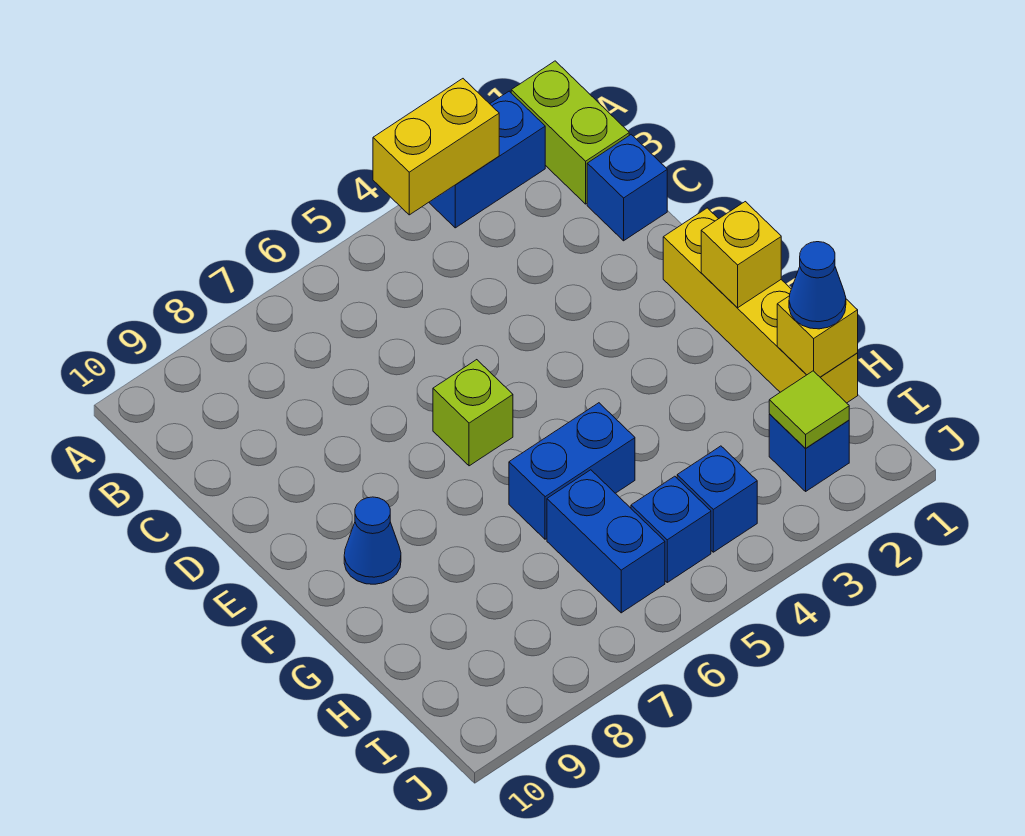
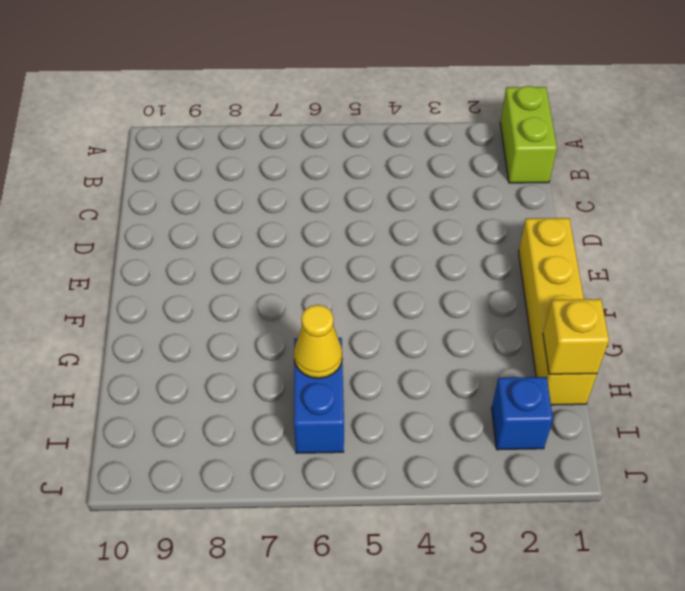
yellow 1x1 cone [294,305,342,378] -> none
none -> blue 1x2 brick [429,91,545,228]
none -> blue 1x1 brick [587,135,667,241]
none -> lime 1x1 brick [433,360,513,466]

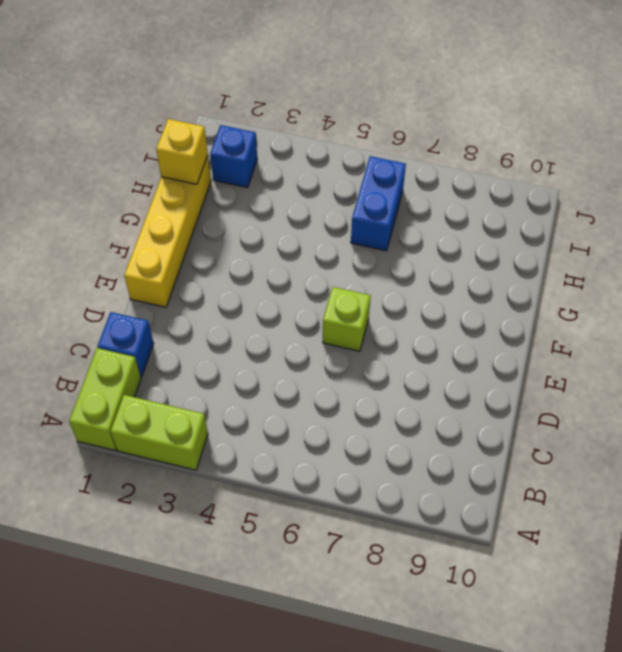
lime 1x2 brick [111,395,208,470] -> blue 1x2 brick [429,91,545,228]
none -> blue 1x1 cone [344,497,401,584]
none -> blue 1x2 brick [509,403,635,539]
none -> blue 1x1 brick [677,446,757,552]

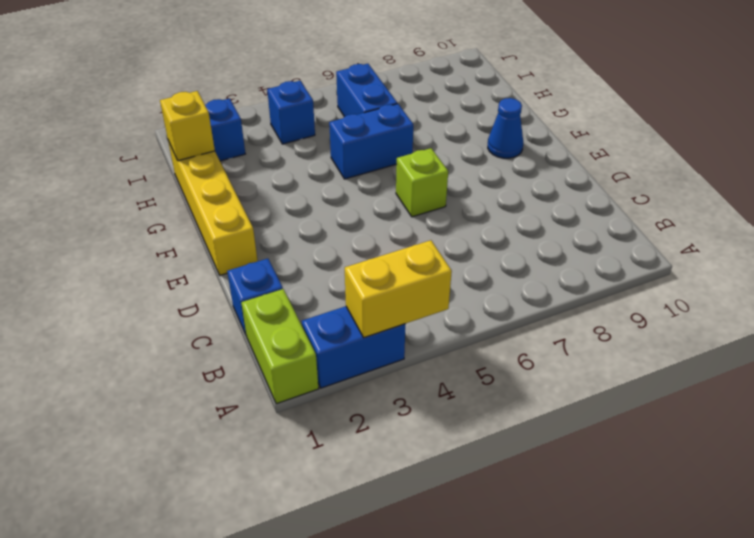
none -> blue 1x1 brick [631,476,711,582]
none -> yellow 1x1 brick [701,202,781,308]
none -> lime 1x1 tile [769,371,849,448]

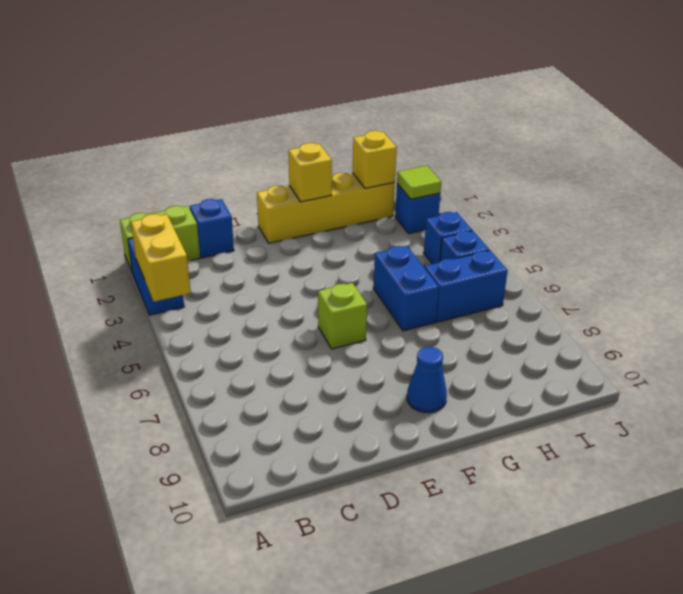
none -> blue 1x1 cone [789,242,846,329]

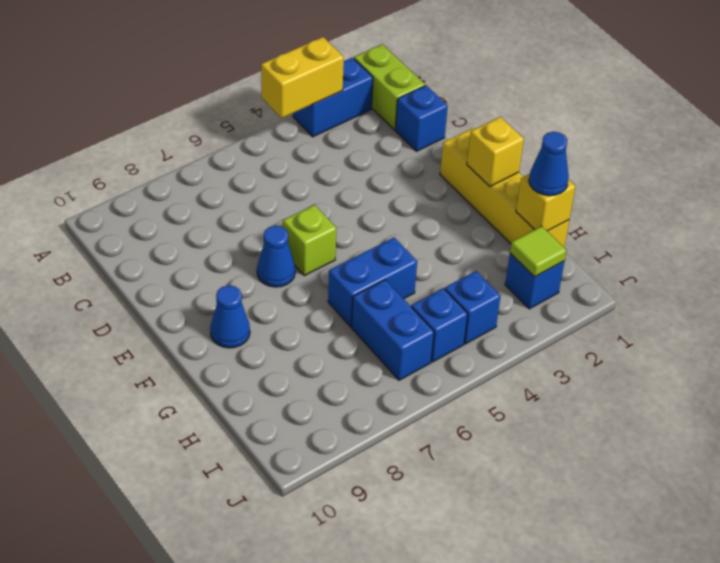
blue 1x1 cone [257,226,295,287] -> none

